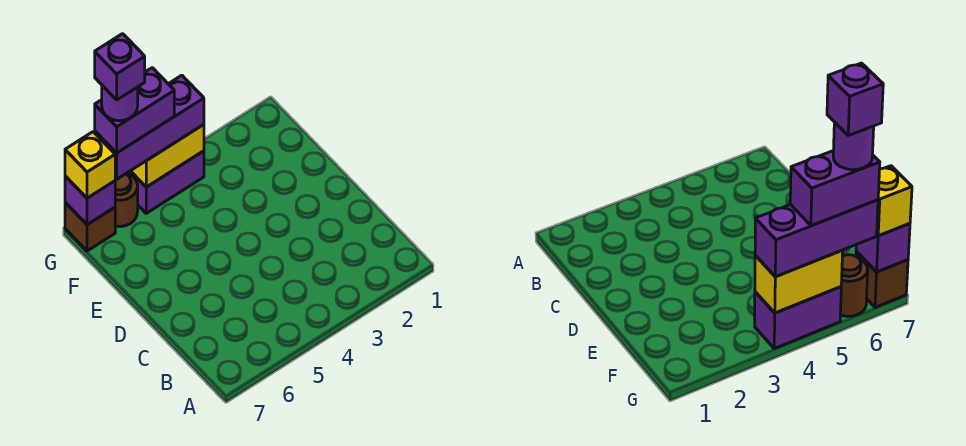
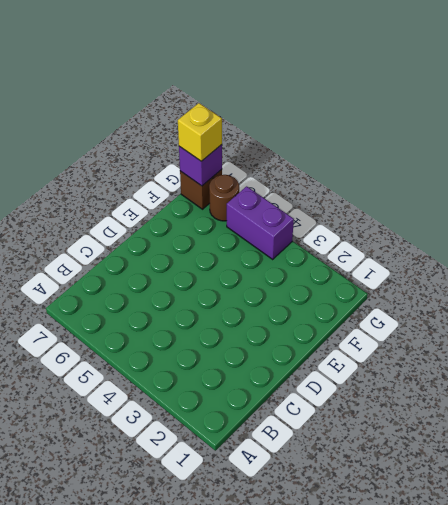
none -> yellow 1x2 brick [131,125,204,187]
none -> purple 1x3 brick [95,75,204,179]

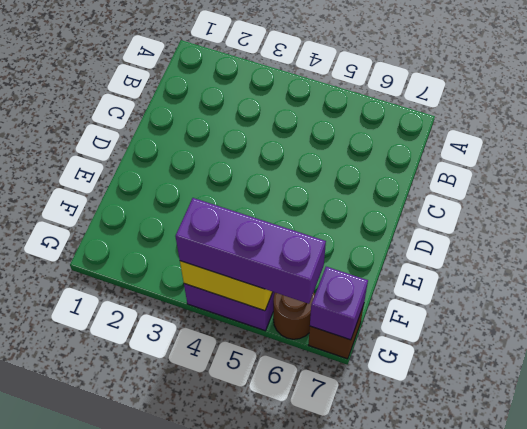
none -> yellow 1x1 brick [65,132,115,198]
none -> purple 1x2 brick [95,68,174,153]

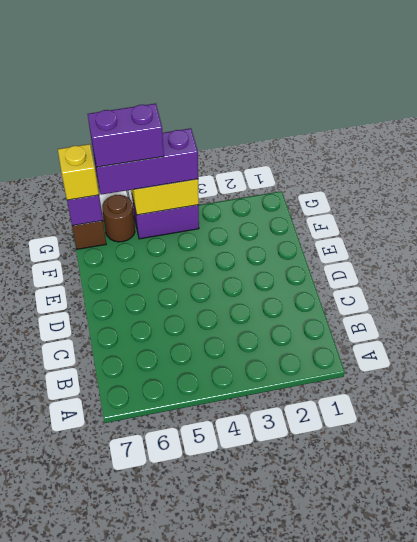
none -> purple 1x1 round brick [102,86,138,121]
none -> purple 1x1 brick [95,34,145,100]

